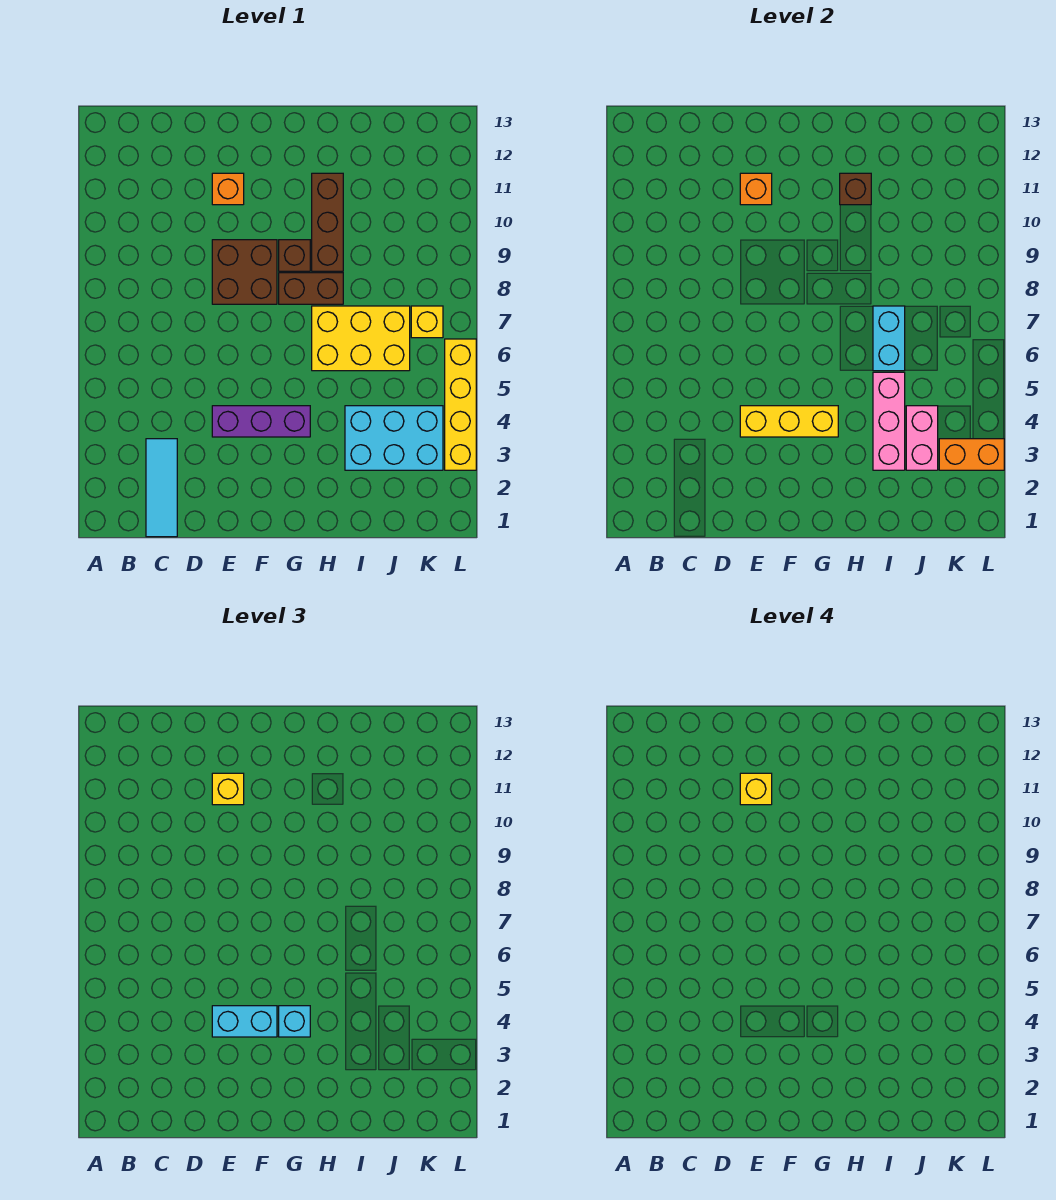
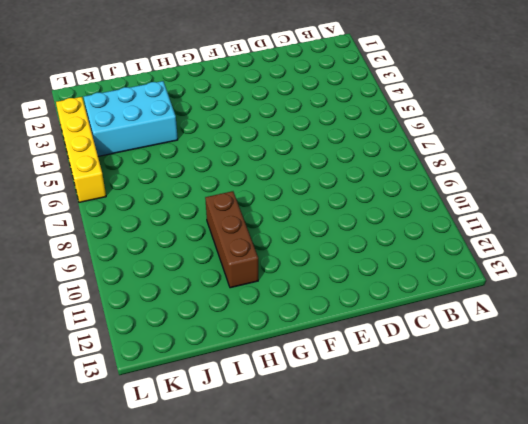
none -> cyan 1x3 tile [146,439,177,537]
none -> purple 1x3 brick [212,406,310,437]
none -> brown 2x2 brick [212,240,277,304]

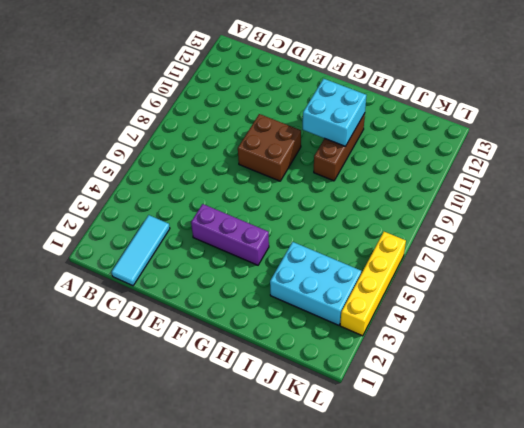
cyan 2x2 brick [303,79,367,146] -> brown 1x1 brick [840,173,871,205]
none -> orange 1x1 brick [212,173,244,205]
none -> brown 1x2 brick [279,273,343,304]
none -> brown 1x1 brick [279,240,310,271]

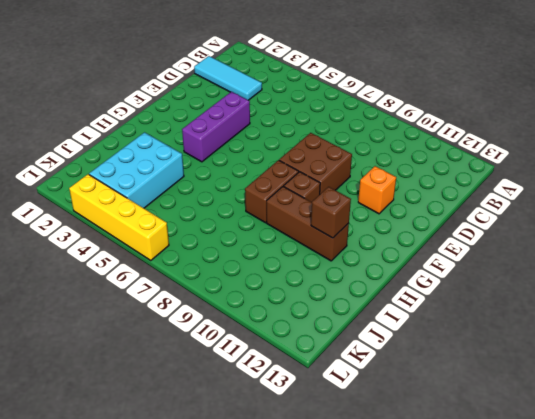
none -> yellow 2x3 brick [312,306,410,371]
none -> yellow 1x1 brick [411,306,443,338]
none -> yellow 1x3 brick [740,406,838,437]

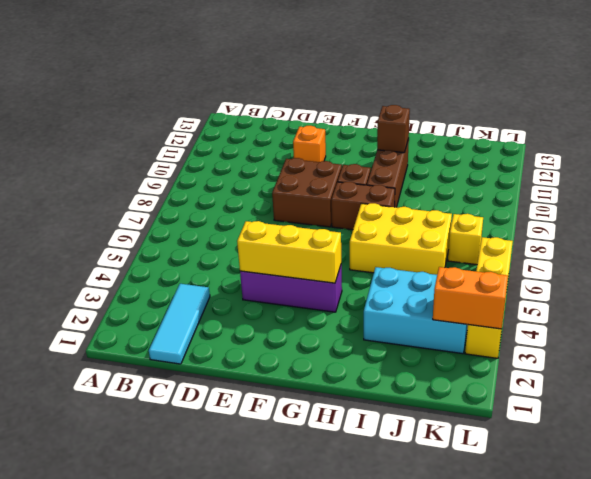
none -> orange 1x1 brick [740,173,772,205]
none -> pink 1x3 brick [873,372,905,470]
none -> cyan 1x2 brick [873,306,905,371]

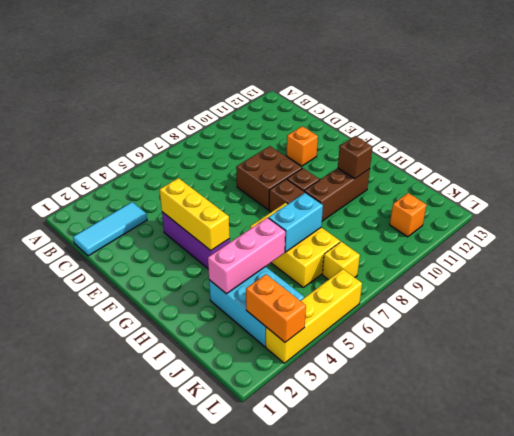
orange 1x1 brick [390,193,426,237] -> orange 1x1 brick moved to [740,173,772,205]
none -> pink 1x2 brick [906,406,938,470]
none -> cyan 1x2 brick [212,1006,277,1037]
none -> yellow 1x1 brick [212,773,244,805]

